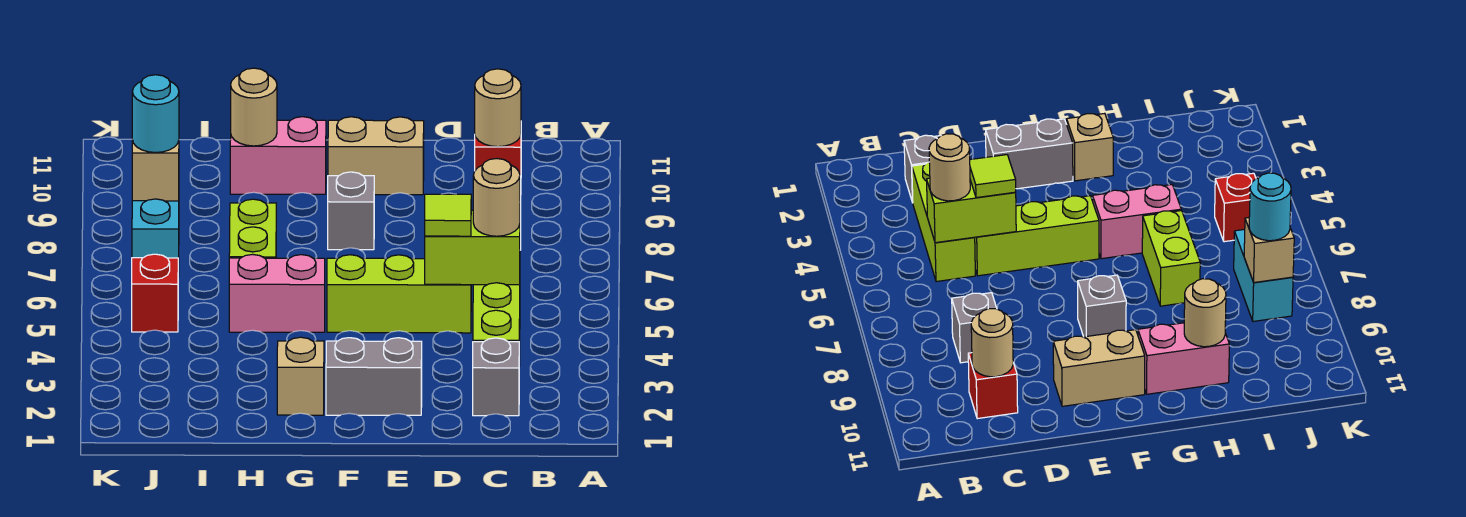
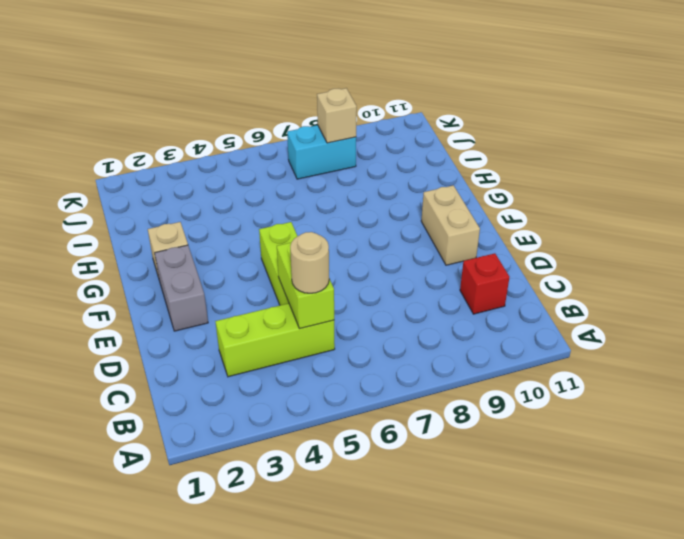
none -> grey 1x1 brick [473,338,519,416]
none -> grey 1x1 brick [952,293,997,363]
none -> grey 1x1 brick [328,172,374,250]

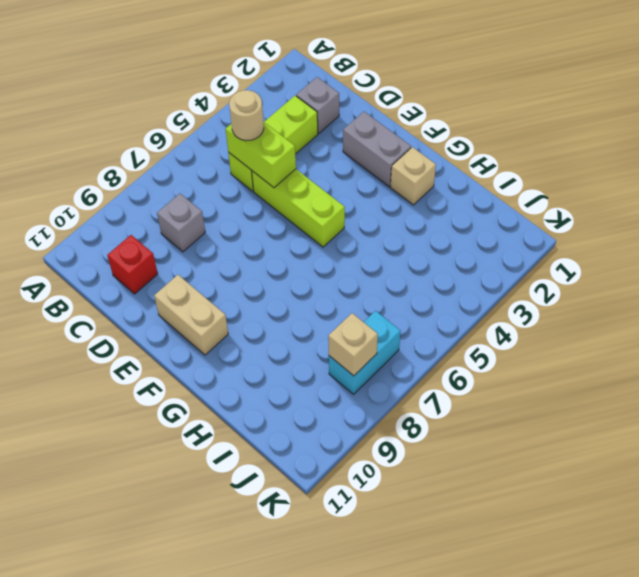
none -> grey 1x1 brick [328,172,374,250]
none -> pink 1x2 brick [229,254,325,332]
none -> pink 1x2 brick [230,117,326,194]

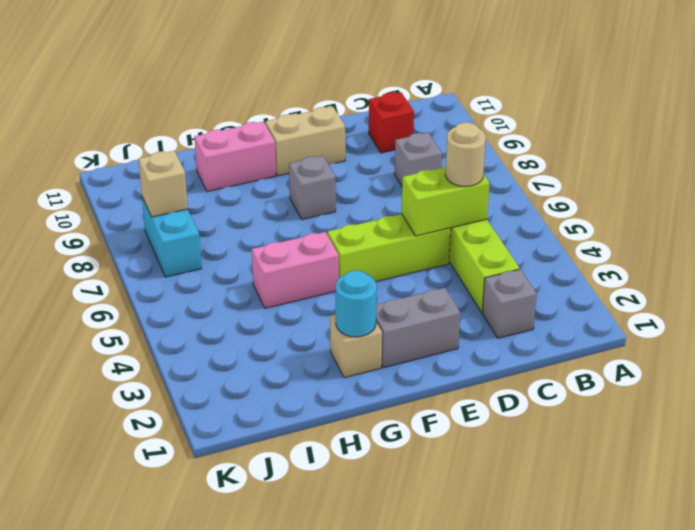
cyan 1x1 round brick [336,270,377,337] -> cyan 1x1 round brick moved to [132,75,179,153]
none -> lime 1x2 brick [229,199,276,258]
none -> red 1x1 brick [132,254,178,332]
none -> tan 1x1 round brick [475,69,521,147]

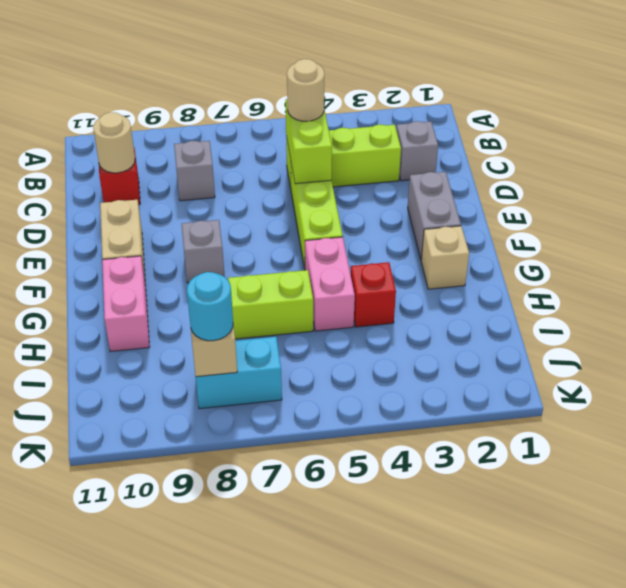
red 1x1 brick [351,262,396,327] -> red 1x1 brick moved to [132,254,178,332]
none -> tan 1x1 round brick [231,68,277,146]
none -> lime 1x1 tile [425,194,471,236]

